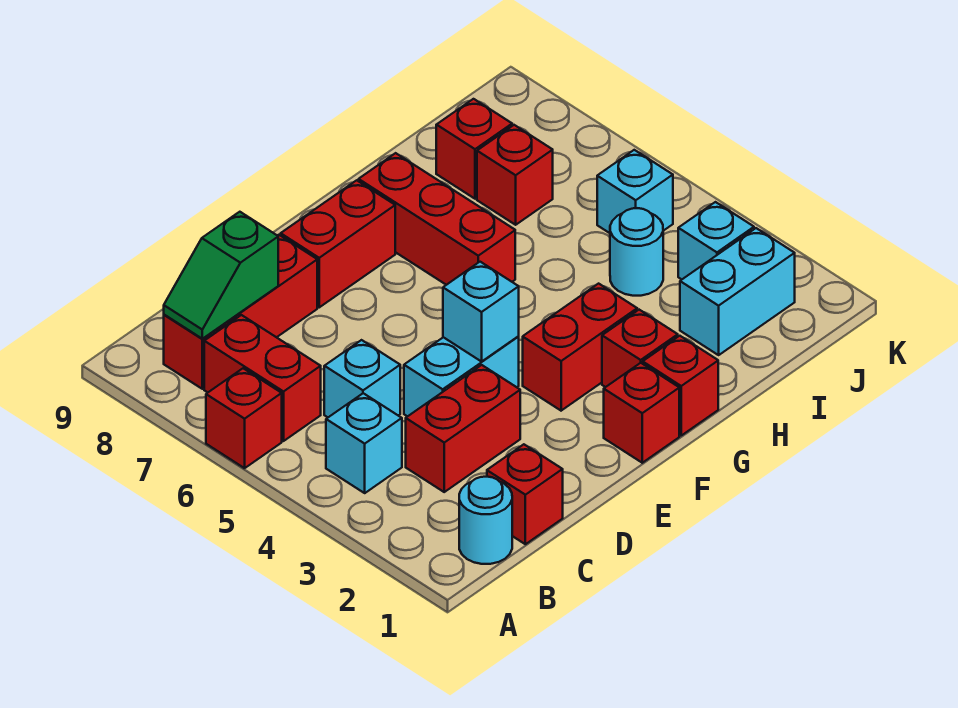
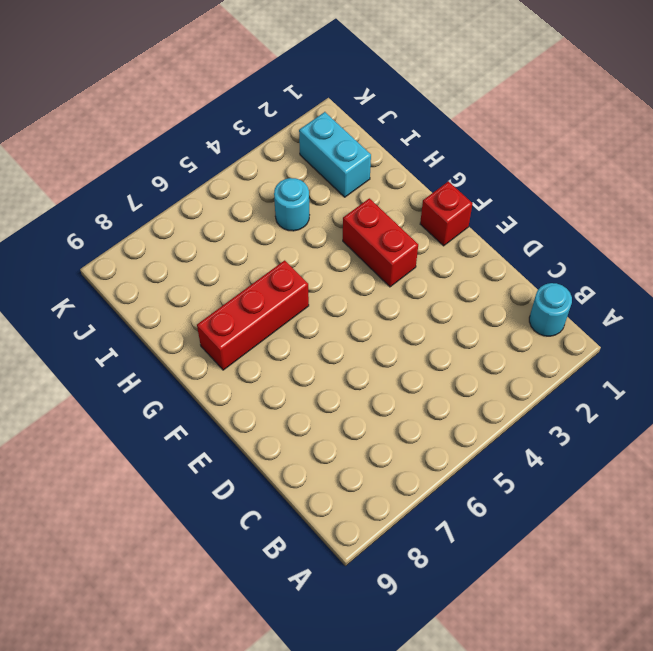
none -> red 1x1 brick [206,368,282,468]
none -> cyan 1x1 brick [326,393,402,493]
none -> red 1x2 brick [204,315,321,441]

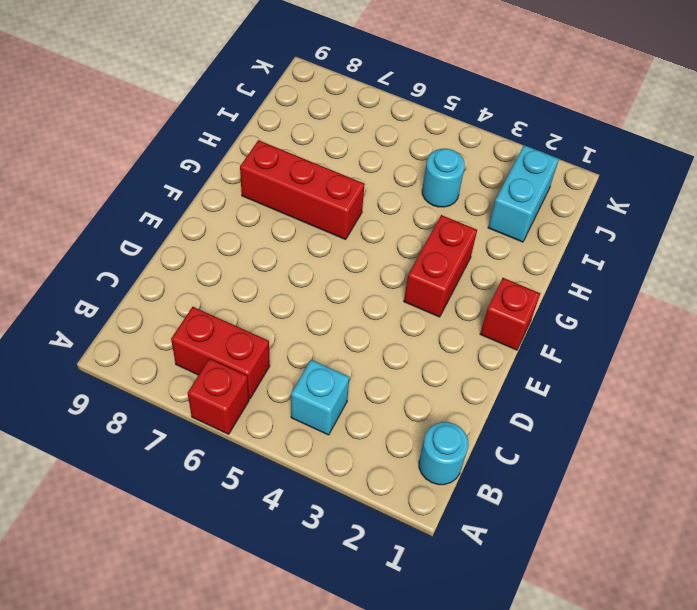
none -> red 1x3 brick [164,235,317,389]
none -> red 1x1 brick [487,444,563,544]
none -> red 1x2 brick [406,365,520,492]

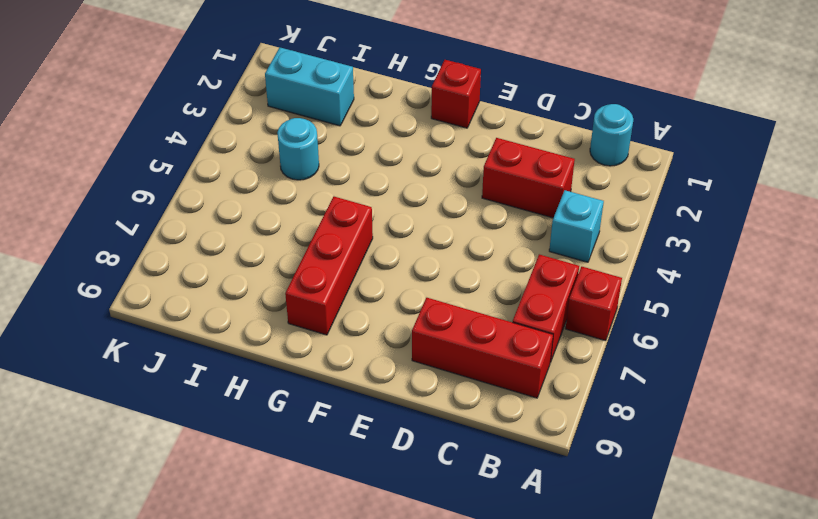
none -> red 1x1 brick [487,444,563,544]
none -> cyan 1x1 brick [324,340,400,417]
none -> cyan 1x2 brick [404,337,519,417]

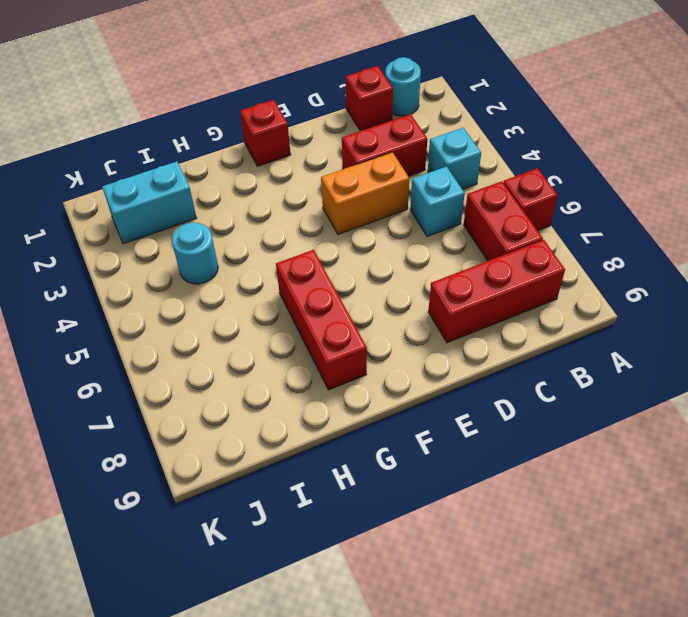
orange 1x2 brick [321,152,409,234] -> cyan 1x2 brick [404,337,519,417]
none -> red 1x2 brick [281,180,395,307]
none -> red 1x2 brick [523,284,637,411]
none -> red 1x1 brick [643,336,718,435]

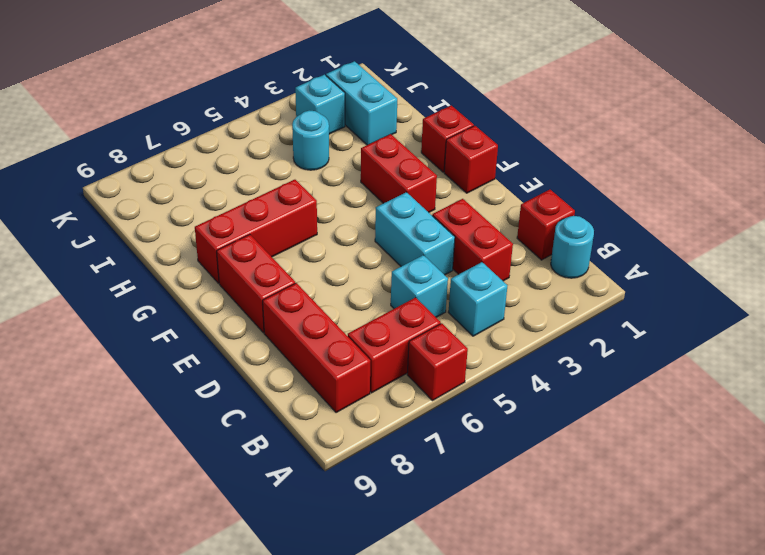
none -> red 1x1 brick [602,310,678,387]
none -> red 1x1 brick [477,125,553,225]
none -> red 1x1 brick [436,99,512,199]

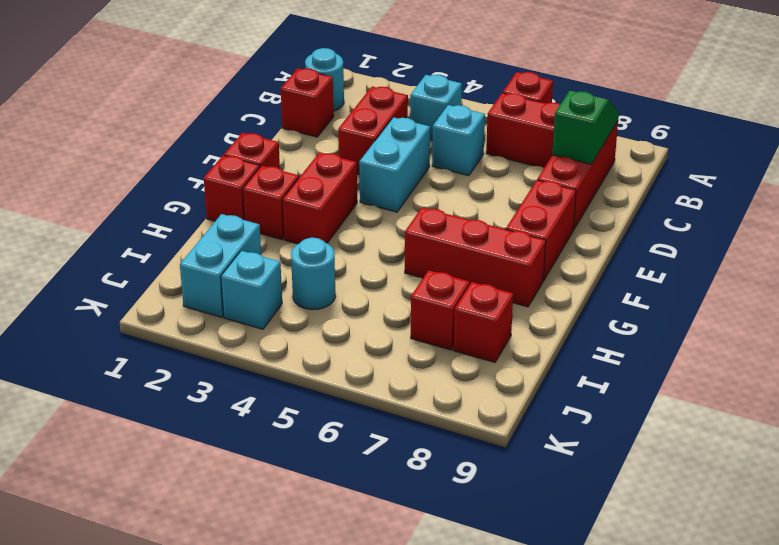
none -> cyan 1x1 brick [597,150,673,233]
none -> cyan 1x1 brick [443,262,519,362]

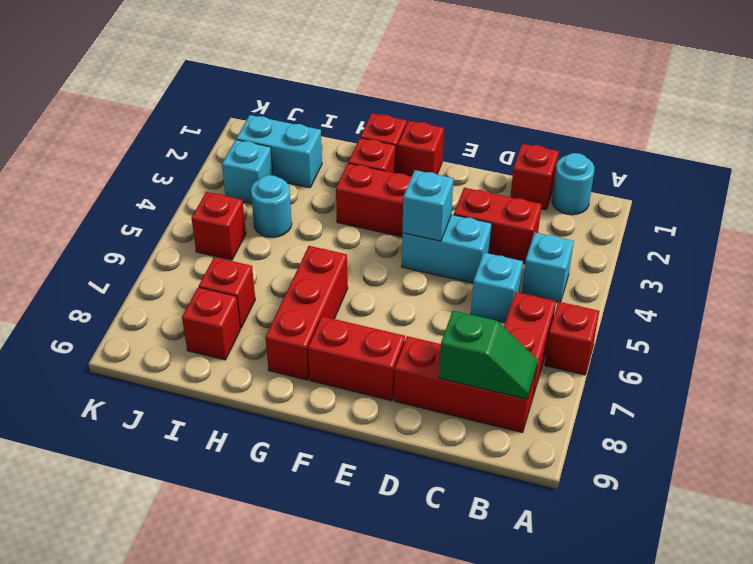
red 1x1 brick [191,192,246,260] -> cyan 1x1 brick [597,150,673,233]

